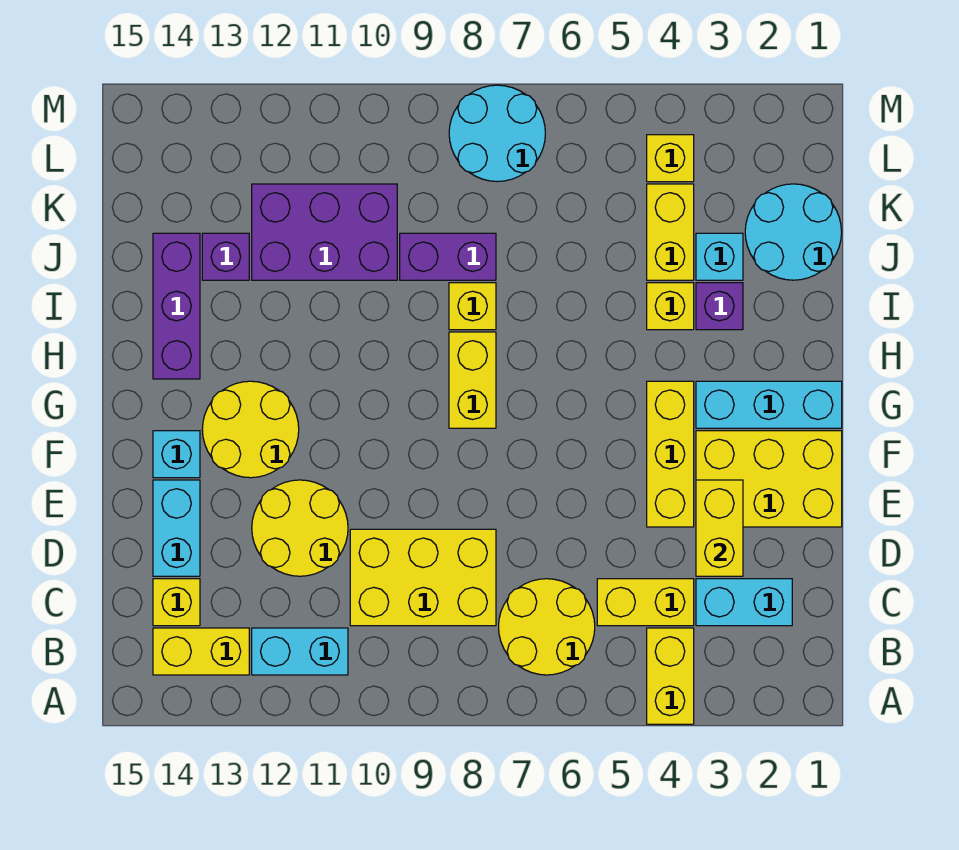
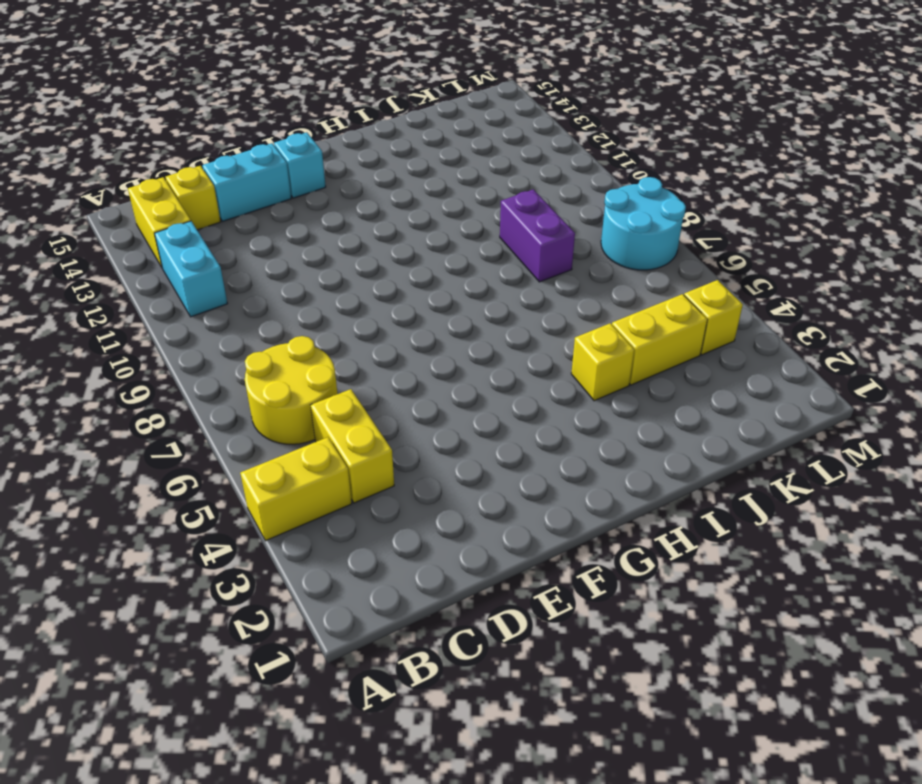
none -> cyan 1x2 brick [696,579,792,626]
none -> yellow 2x3 brick [350,529,496,626]
none -> yellow 2x2 round brick [252,480,348,576]

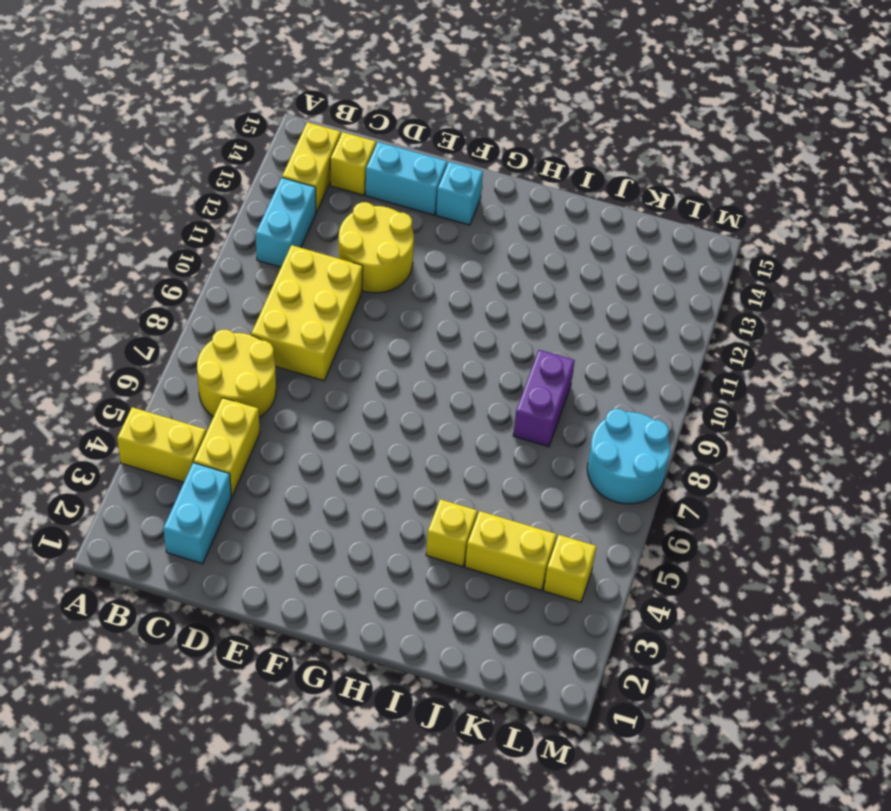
none -> yellow 2x3 brick [696,431,842,527]
none -> yellow 1x3 brick [647,381,694,527]
none -> yellow 2x2 round brick [202,381,299,478]

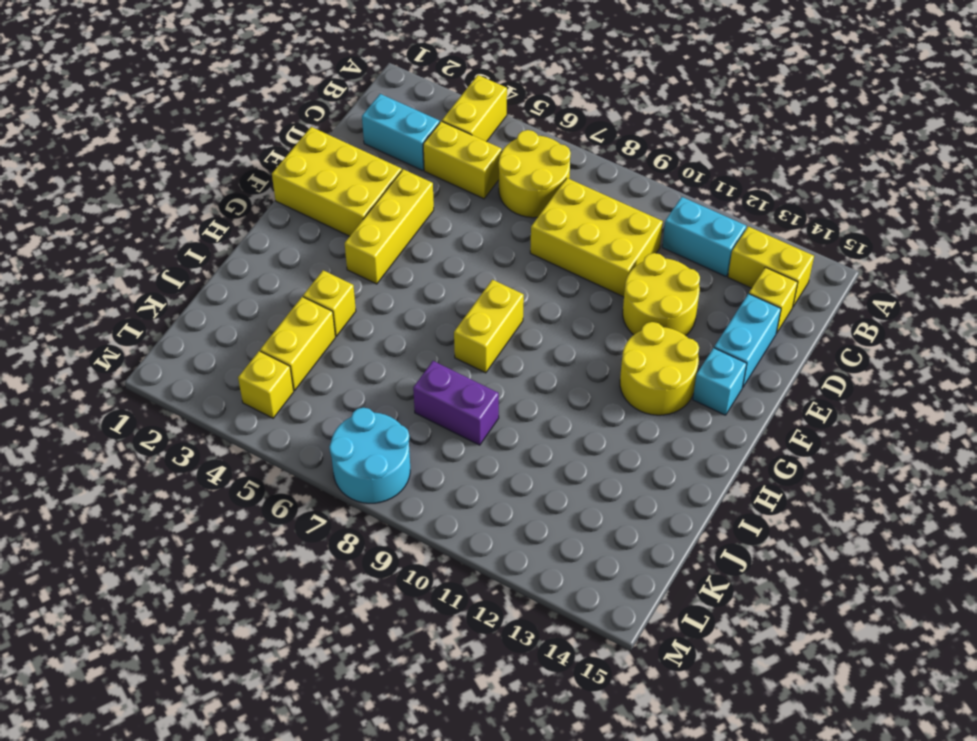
none -> cyan 1x3 brick [696,381,842,428]
none -> purple 1x3 brick [153,233,200,379]
none -> purple 1x1 brick [696,283,743,330]

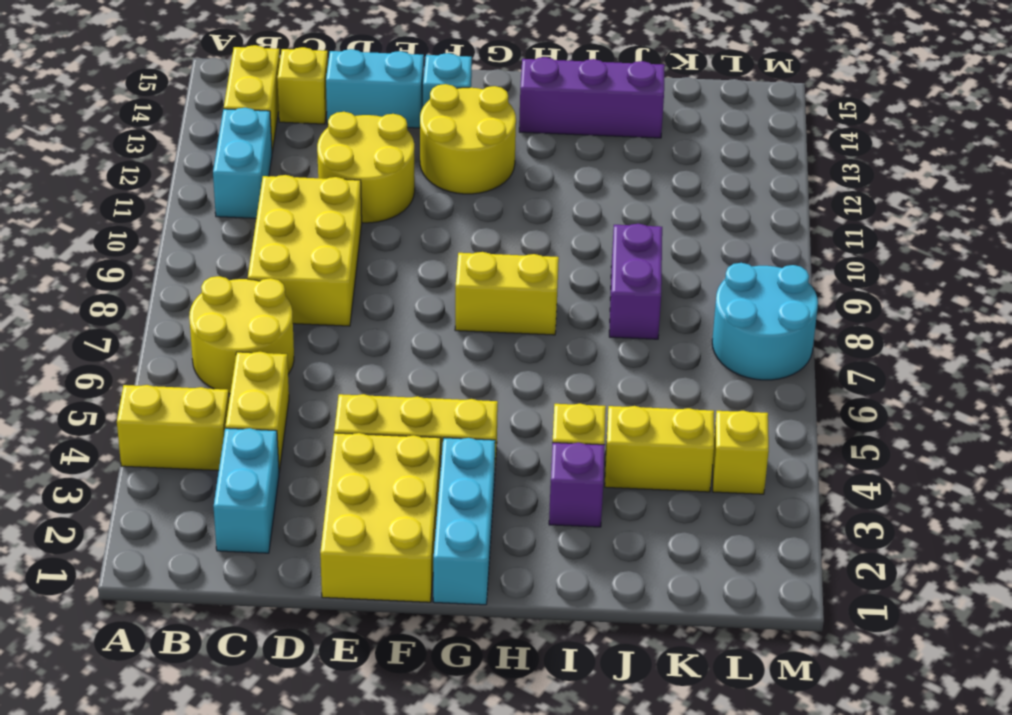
none -> yellow 1x1 brick [449,283,496,330]
none -> cyan 2x2 round brick [745,184,842,280]
none -> cyan 1x1 brick [696,233,743,280]

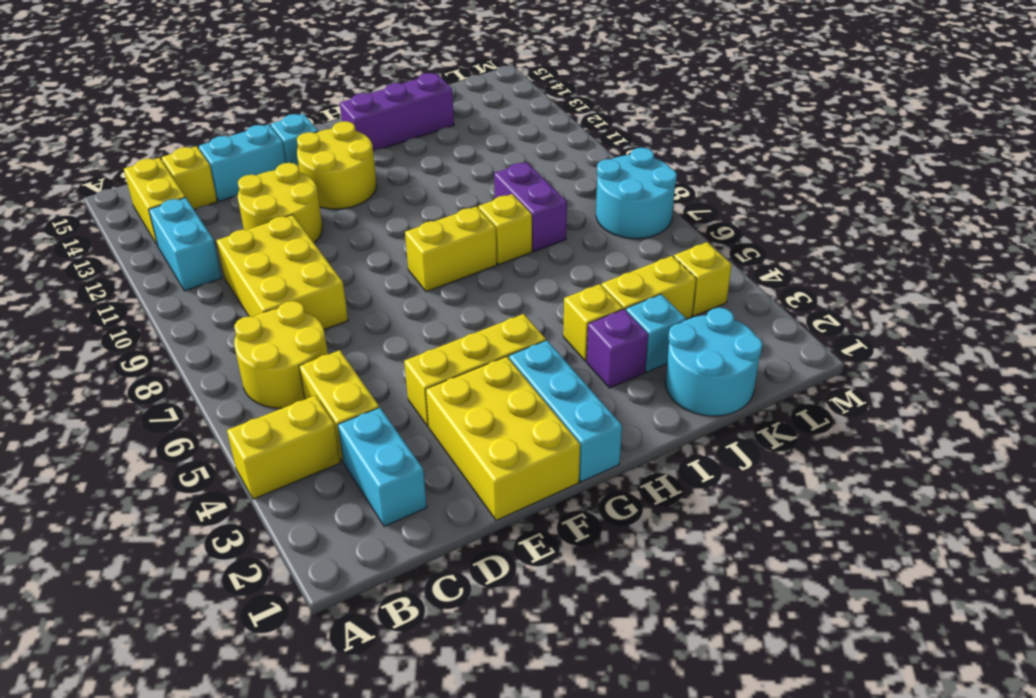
none -> purple 2x3 brick [252,184,397,280]
none -> purple 1x1 brick [202,233,249,280]
none -> yellow 1x2 brick [696,480,743,576]

